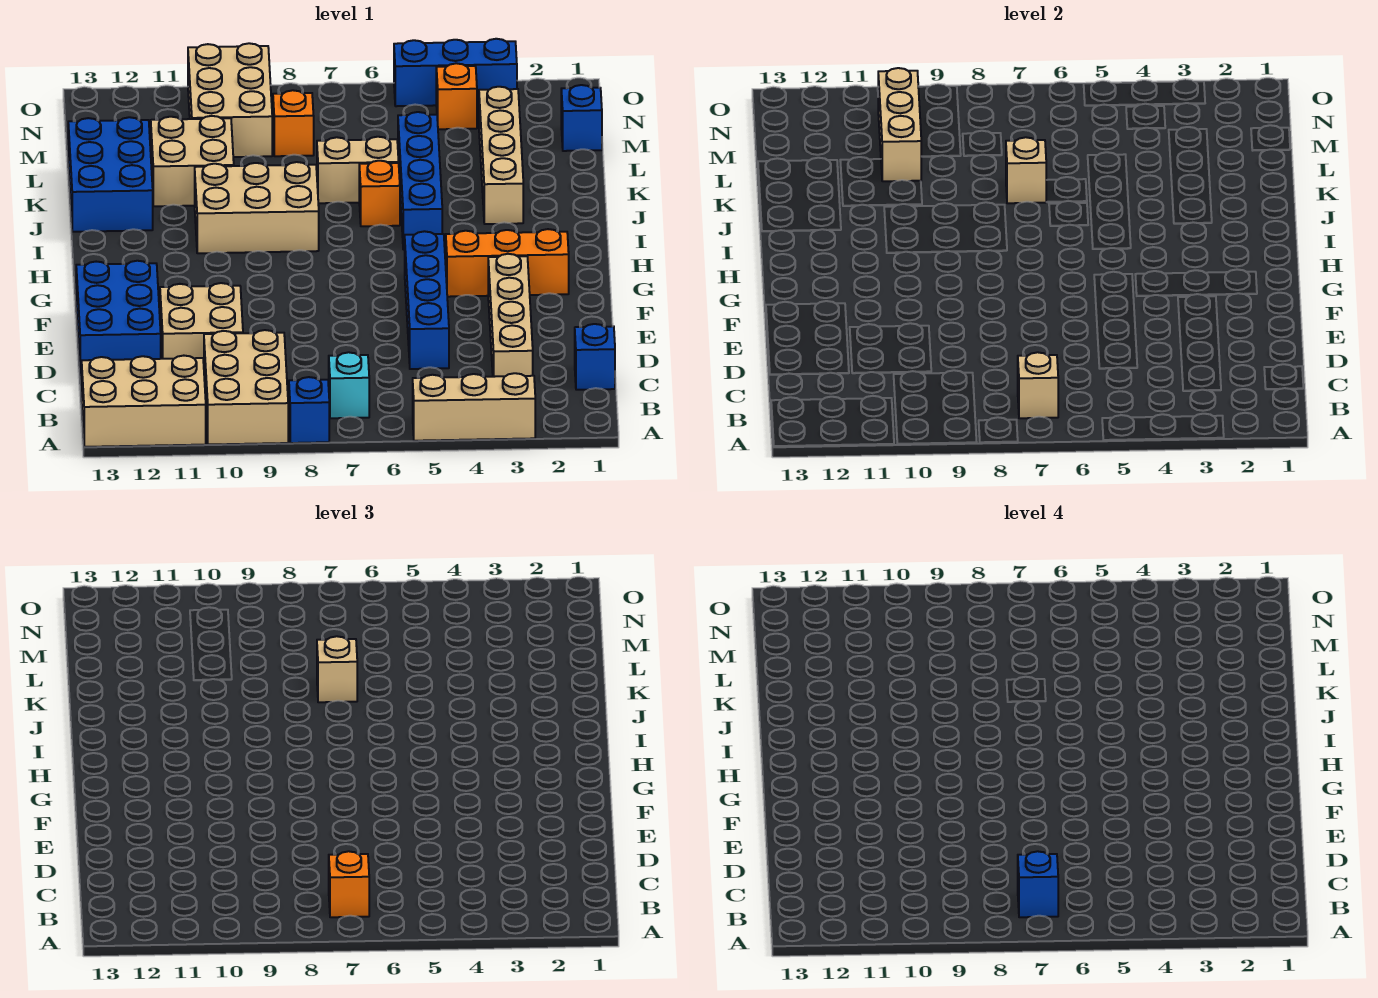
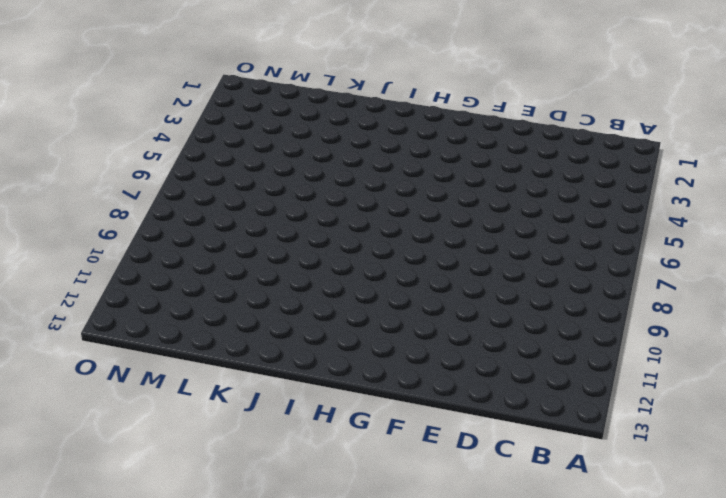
none -> tan 1x3 brick [413,373,535,441]
none -> blue 1x1 brick [289,377,329,443]
none -> tan 2x3 brick [204,330,288,445]

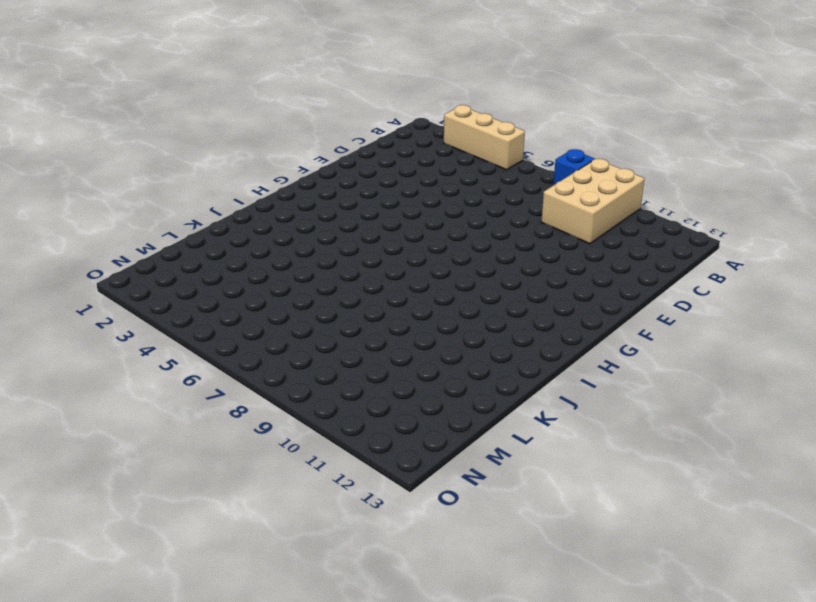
none -> tan 2x3 brick [82,356,206,447]
none -> cyan 1x1 brick [329,352,369,418]
none -> blue 1x1 brick [575,324,615,390]

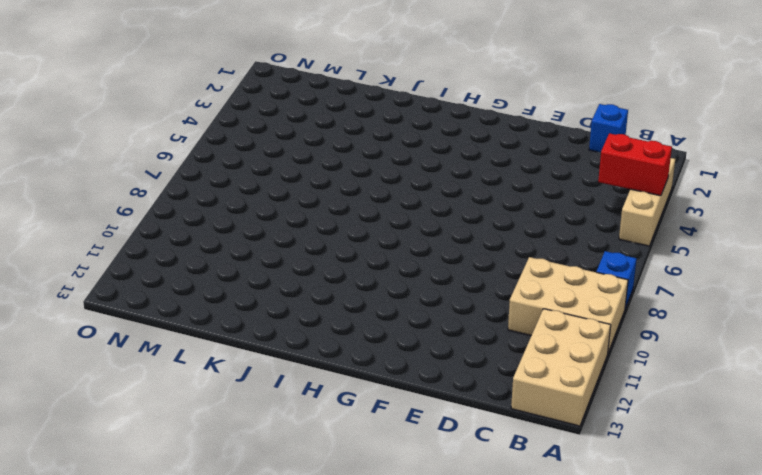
red 1x2 brick [598,133,672,196] -> none
none -> cyan 1x1 brick [329,352,369,418]
none -> tan 1x4 brick [488,254,533,377]
none -> blue 1x4 brick [405,231,449,369]

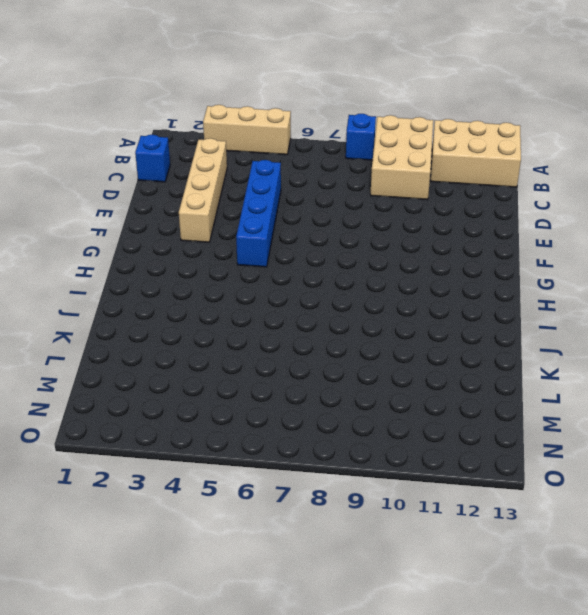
none -> cyan 1x1 brick [329,352,369,418]
none -> tan 2x2 brick [160,283,243,363]
none -> blue 2x3 brick [76,261,161,375]

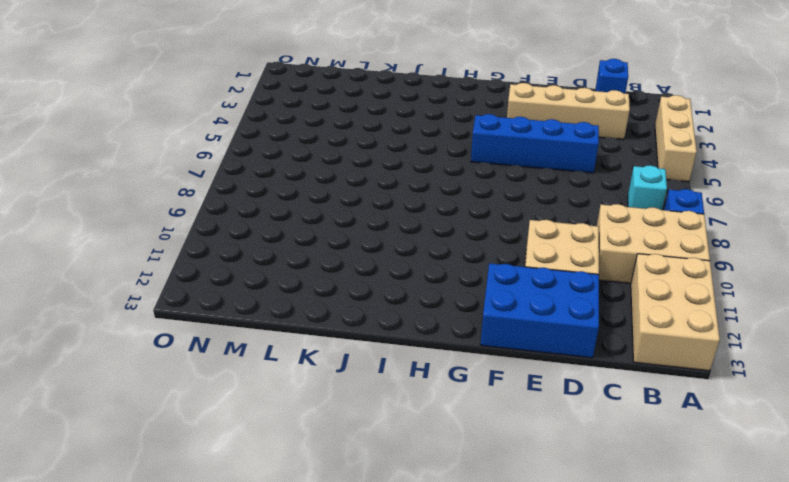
none -> orange 1x3 brick [446,229,569,297]
none -> blue 1x4 brick [398,112,442,250]
none -> tan 2x3 brick [195,162,319,253]

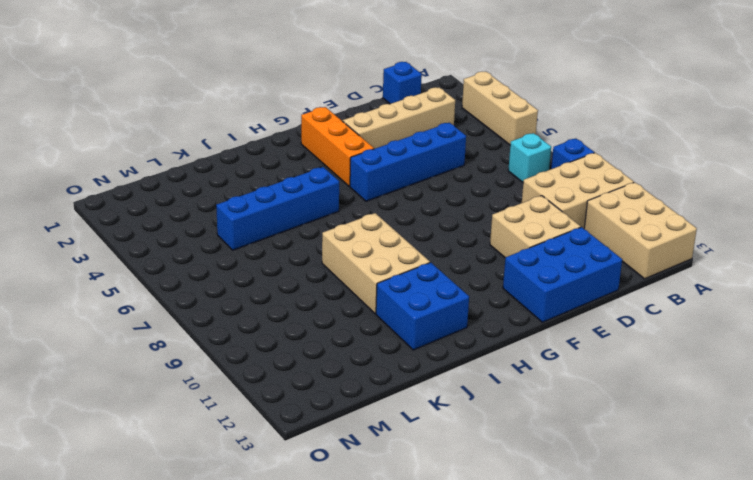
blue 2x2 brick [376,262,469,350] -> blue 2x3 brick [68,117,153,232]
none -> tan 1x4 brick [479,87,523,224]
none -> orange 1x1 brick [359,161,400,226]
none -> tan 1x2 brick [317,137,399,203]

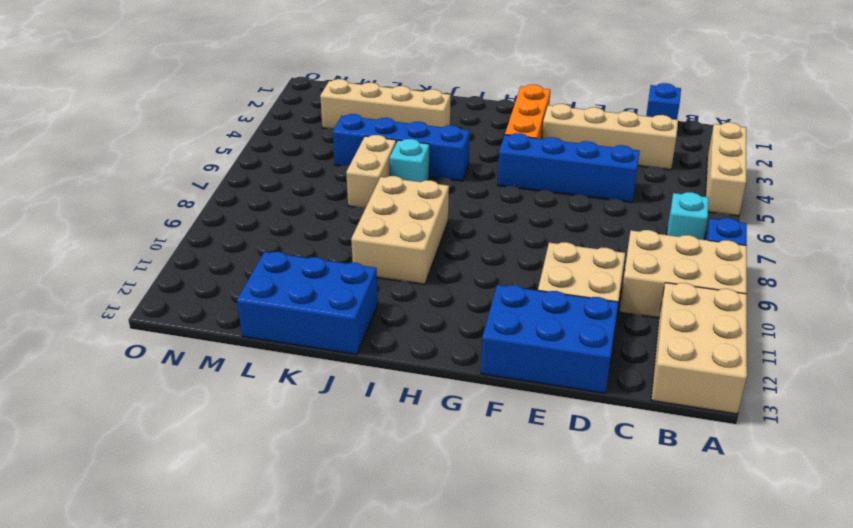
cyan 1x1 brick [390,139,429,182] -> orange 1x1 brick [359,161,400,226]
none -> tan 2x2 brick [151,116,234,206]
none -> blue 1x1 brick [561,85,602,151]
none -> orange 1x1 brick [273,90,314,156]

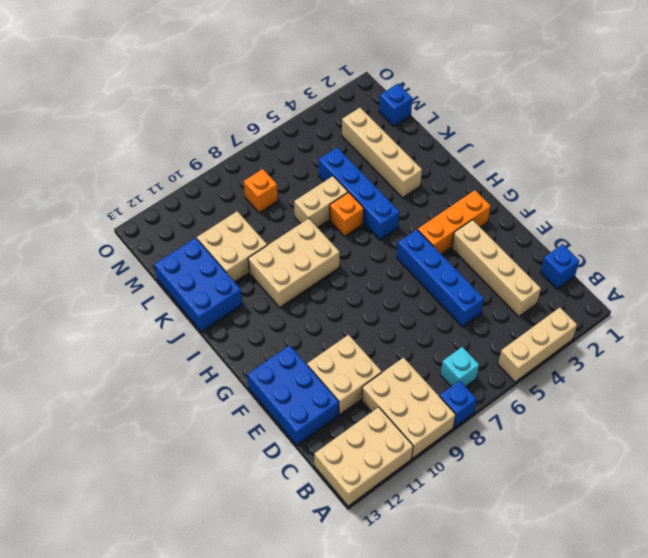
none -> tan 2x3 brick [188,43,272,157]
none -> orange 1x1 brick [436,63,477,129]
none -> blue 1x3 brick [394,39,517,106]

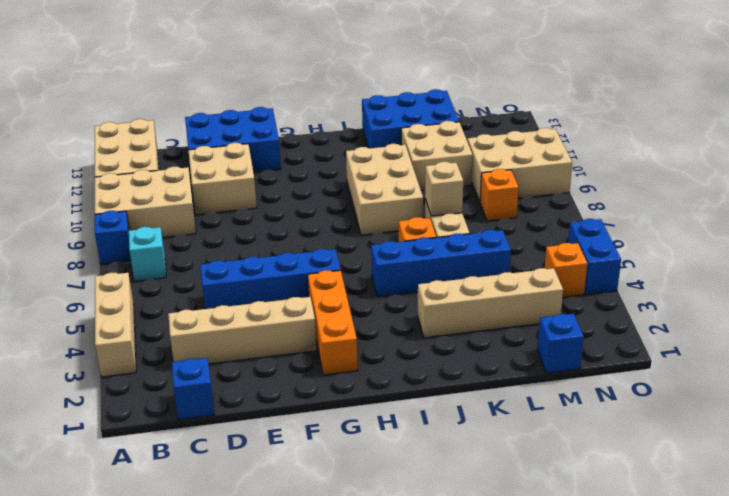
blue 1x2 brick [568,219,621,295] -> blue 1x3 brick [394,39,517,106]
none -> tan 1x1 brick [1018,352,1058,418]
none -> tan 1x3 brick [878,68,922,181]
none -> orange 1x1 brick [329,851,369,917]

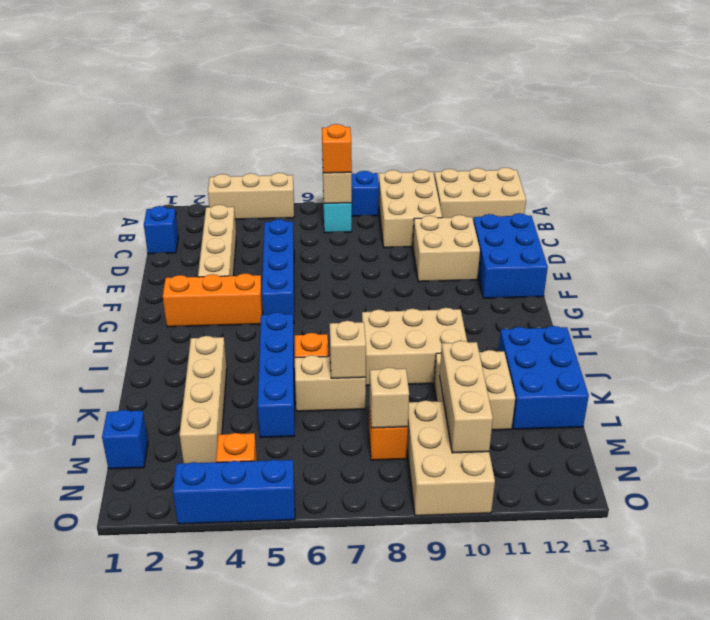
tan 1x1 brick [370,367,409,428] -> tan 1x1 brick moved to [317,636,357,702]
none -> blue 1x1 brick [1018,851,1058,917]

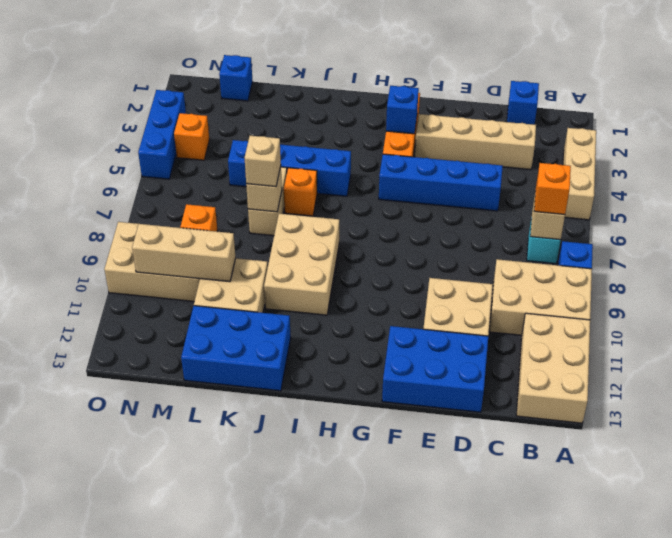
blue 1x1 brick [386,86,419,134] -> blue 1x1 brick moved to [1018,851,1058,917]
none -> tan 1x4 brick [479,87,523,224]

